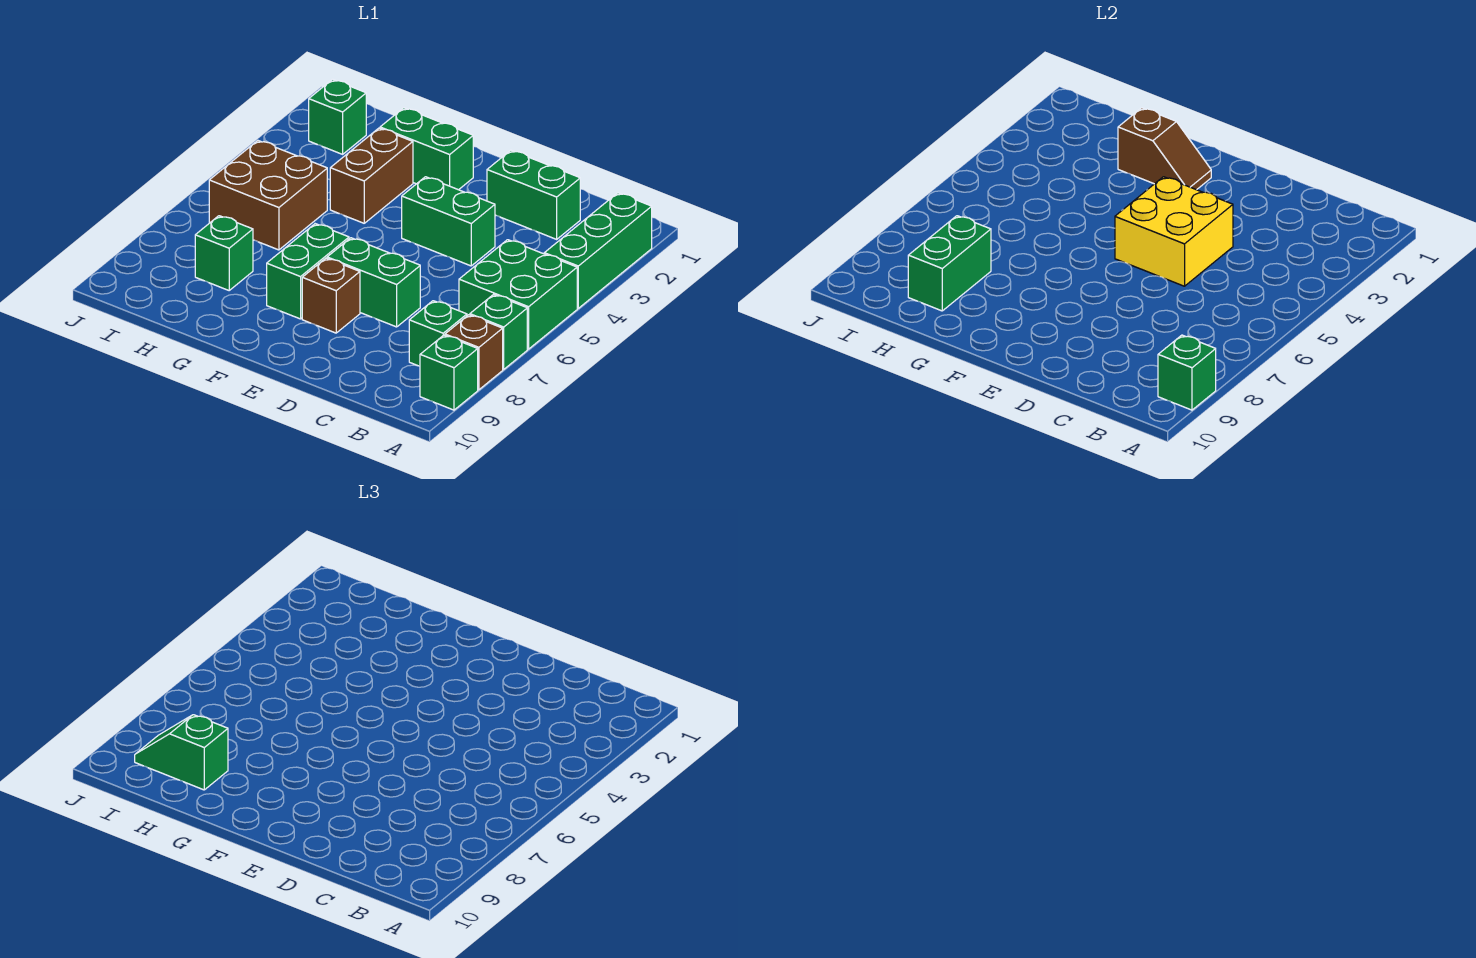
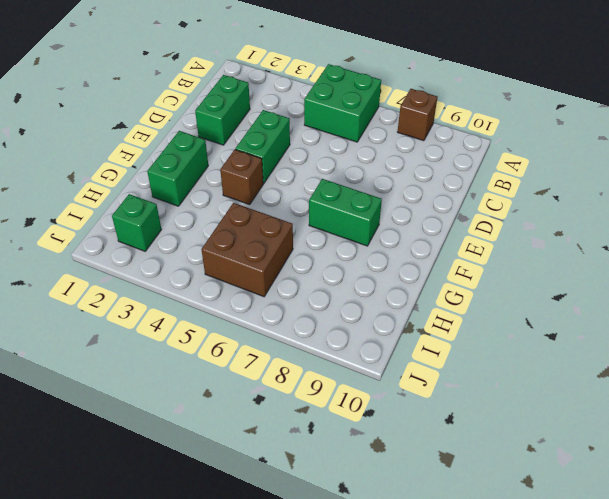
brown 1x1 brick [220,150,263,205] -> brown 1x1 brick moved to [302,258,360,333]
none -> green 1x3 brick [544,193,652,308]
none -> green 1x1 brick [470,294,527,369]
none -> green 1x1 brick [420,335,478,410]

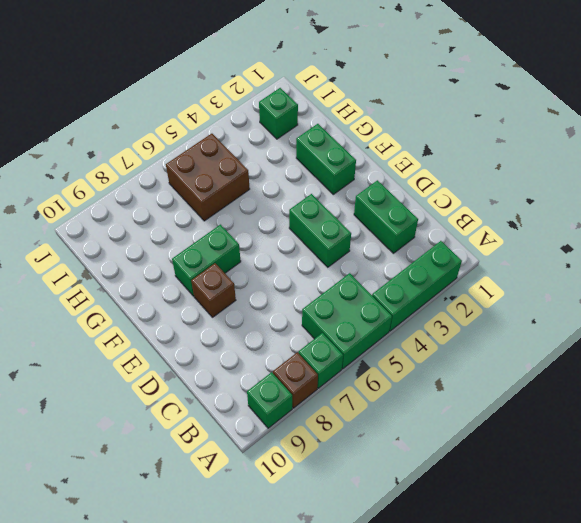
none -> green 1x1 brick [409,301,467,366]
none -> green 1x2 brick [327,238,420,327]
none -> brown 1x2 brick [330,128,413,223]

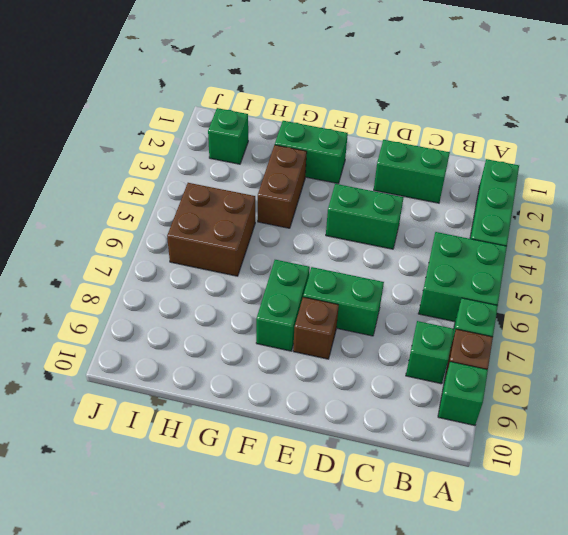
none -> green 1x1 brick [195,216,253,290]
none -> green 1x1 brick [1158,335,1216,410]
none -> yellow 2x2 brick [1115,177,1233,286]

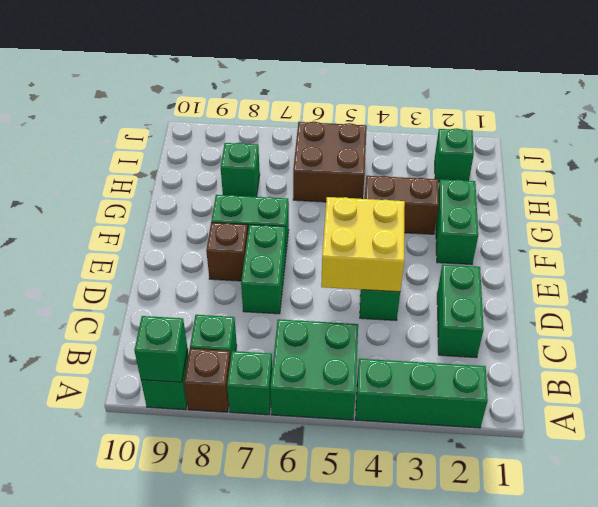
none -> brown 1x2 slope [1118,108,1211,190]
none -> green 1x2 brick [908,216,991,311]
none -> green 1x2 slope [135,715,228,790]

